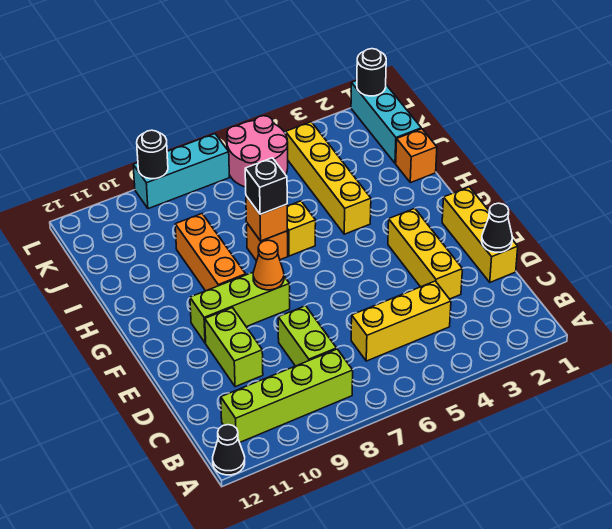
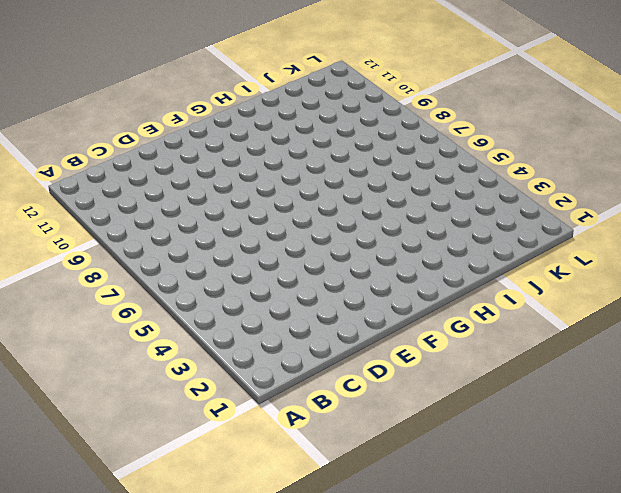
none -> black 1x1 cone [213,425,245,475]
none -> lime 1x4 brick [221,349,353,443]
none -> yellow 1x3 brick [351,281,451,361]

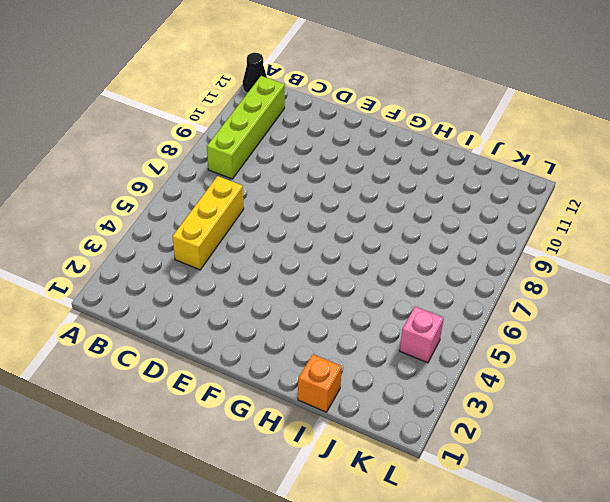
pink 1x1 brick [400,306,444,363] -> yellow 1x4 brick [285,122,371,234]
none -> lime 1x2 brick [278,306,337,366]
none -> yellow 1x3 brick [442,187,518,282]
none -> yellow 1x3 brick [388,208,462,299]

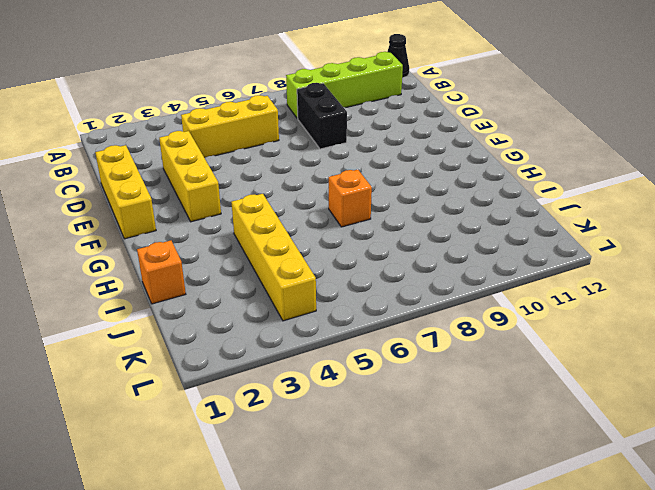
black 1x2 brick [297,83,347,149] -> lime 1x2 brick [278,306,337,366]
none -> lime 1x2 brick [205,308,263,387]
none -> lime 1x3 brick [190,272,290,343]
none -> orange 1x3 brick [175,214,246,291]

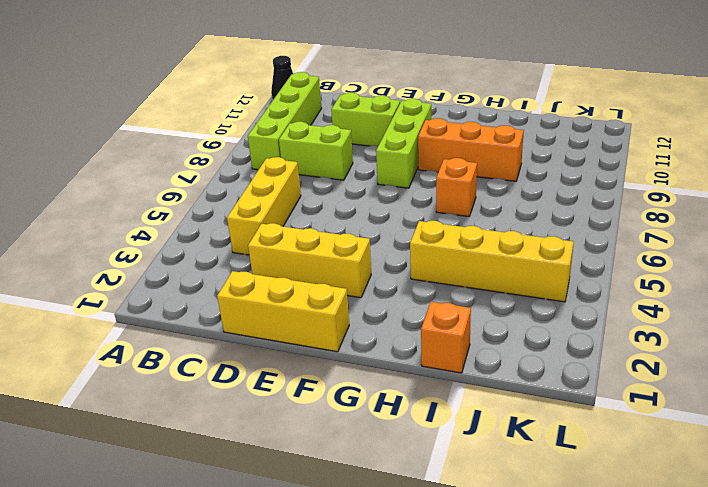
none -> yellow 1x1 brick [287,201,316,256]
none -> cyan 1x3 brick [351,81,421,163]
none -> pink 2x2 round brick [227,116,288,187]

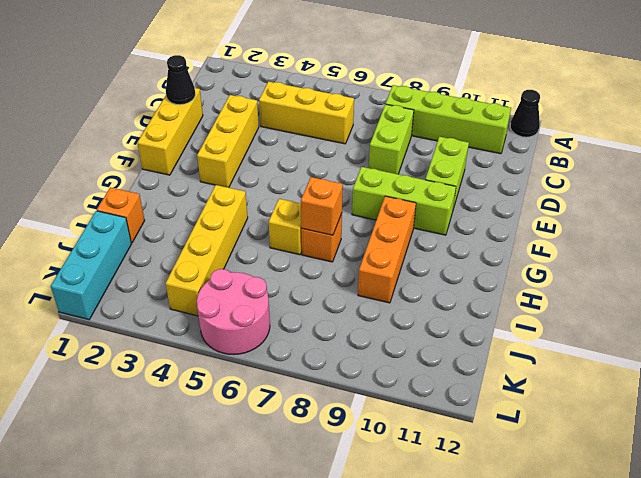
none -> cyan 1x3 brick [133,134,229,209]
none -> orange 1x1 cone [253,240,284,290]
none -> black 1x1 round brick [357,49,386,96]

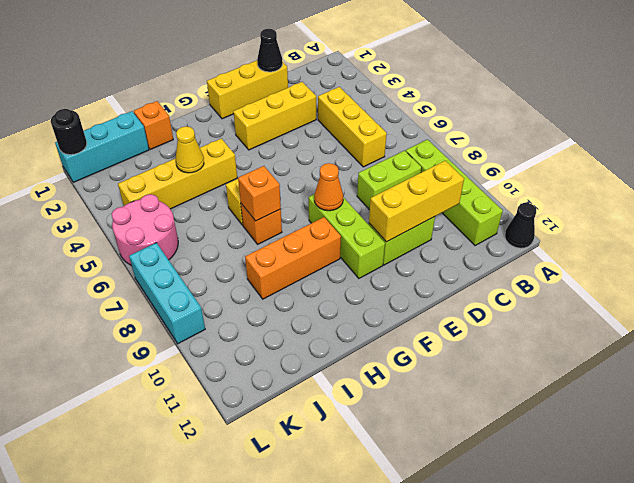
yellow 1x3 brick [369,161,464,242] -> none
yellow 1x1 cone [176,126,204,173] -> none
none -> black 1x1 round brick [137,130,168,179]
none -> black 1x1 brick [245,158,287,214]

